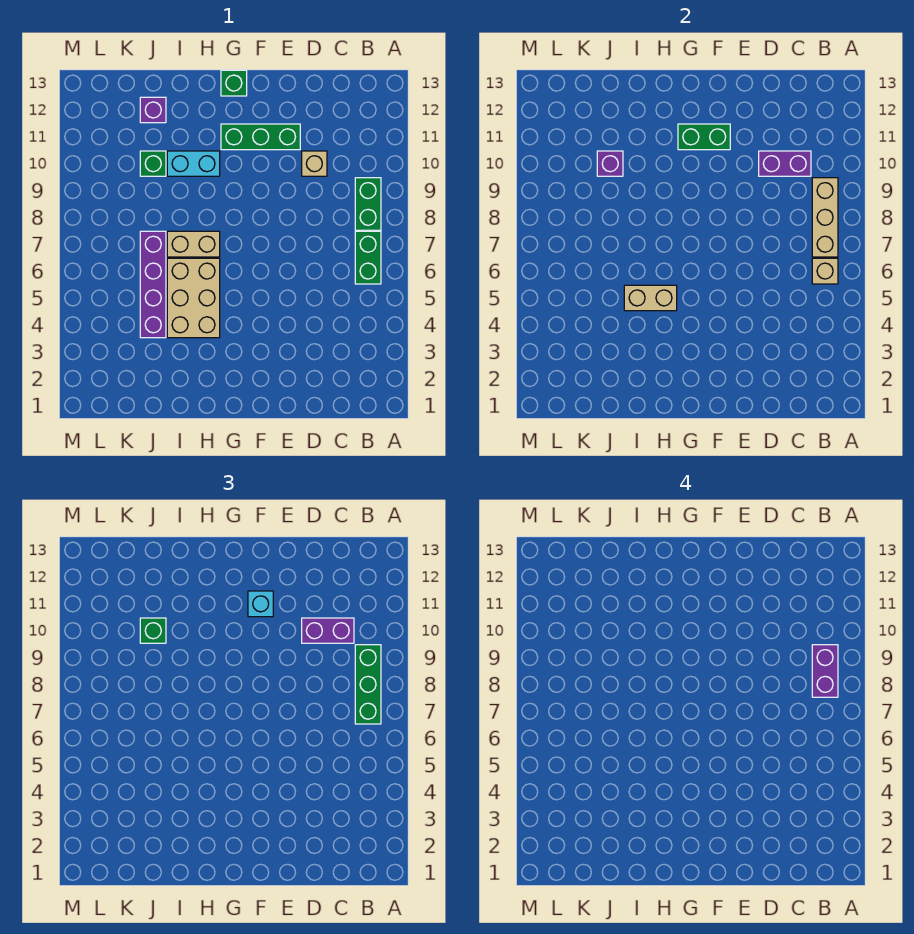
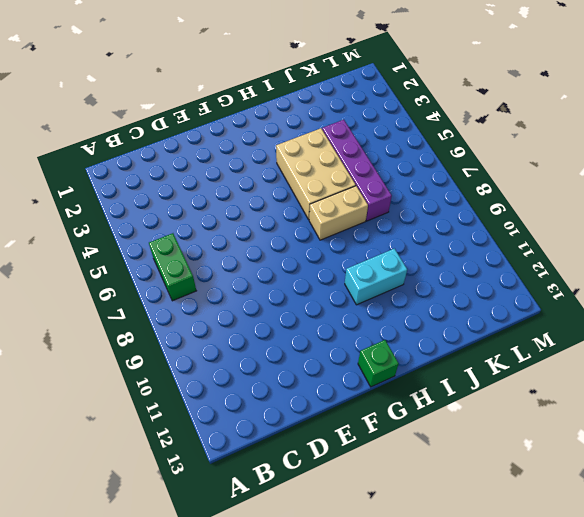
none -> green 1x2 brick [355,178,381,230]
none -> tan 1x1 brick [302,151,327,176]
none -> green 1x3 brick [221,124,300,150]

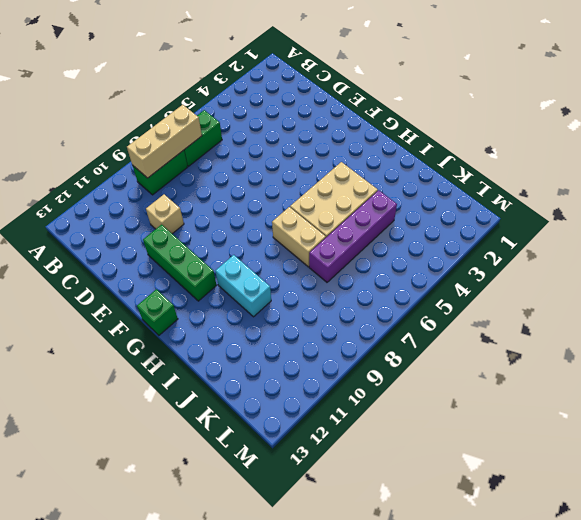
none -> green 1x1 brick [140,151,166,176]
none -> purple 1x1 brick [140,97,166,123]
none -> tan 1x1 brick [812,258,838,284]

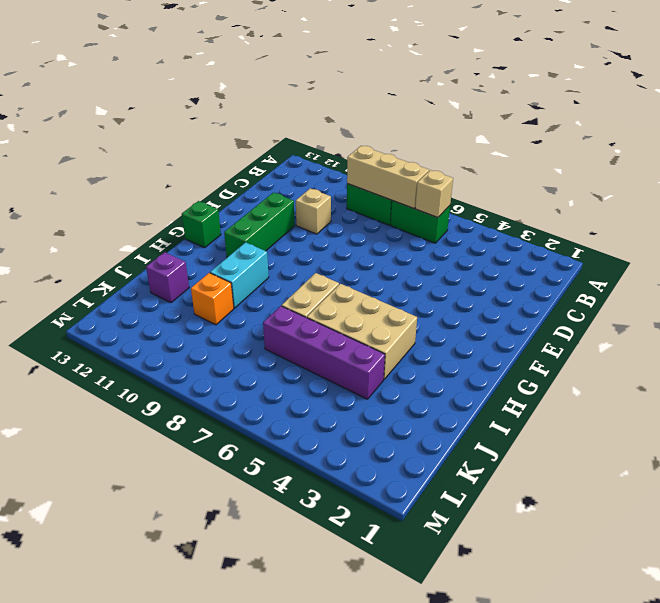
orange 1x1 brick [191,273,234,325] -> green 1x1 brick [140,151,166,176]
none -> purple 1x2 brick [759,151,811,176]
none -> green 1x2 brick [678,124,730,150]
none -> tan 1x2 brick [624,285,677,311]

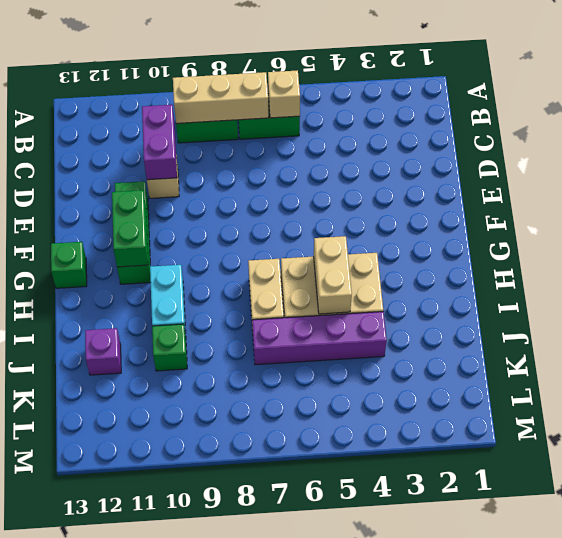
none -> purple 1x1 brick [597,151,623,176]
none -> green 1x3 brick [355,645,381,724]
none -> purple 1x2 brick [302,618,354,643]

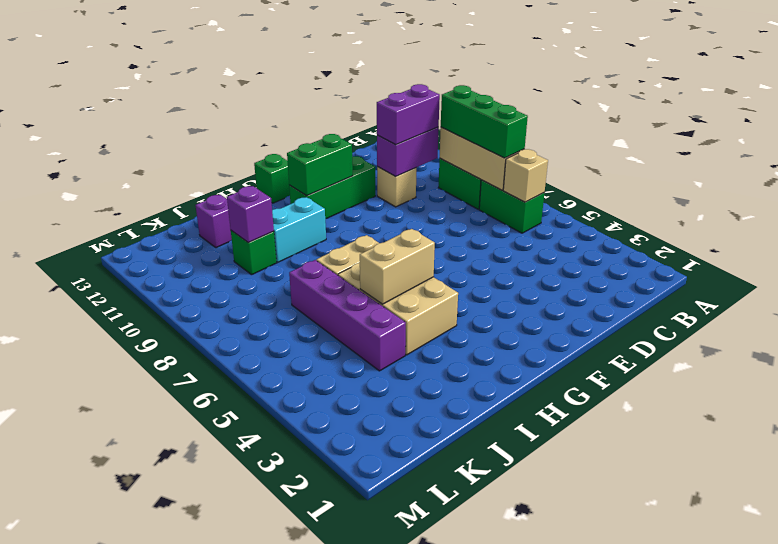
none -> cyan 1x1 brick [248,591,273,617]
none -> green 1x1 brick [140,618,166,643]
none -> purple 1x2 brick [812,645,838,697]

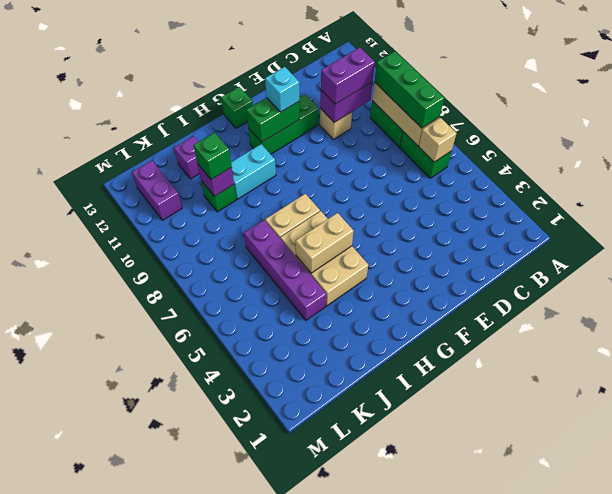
purple 1x2 brick [132,161,182,220] -> purple 1x2 brick moved to [812,645,838,697]

